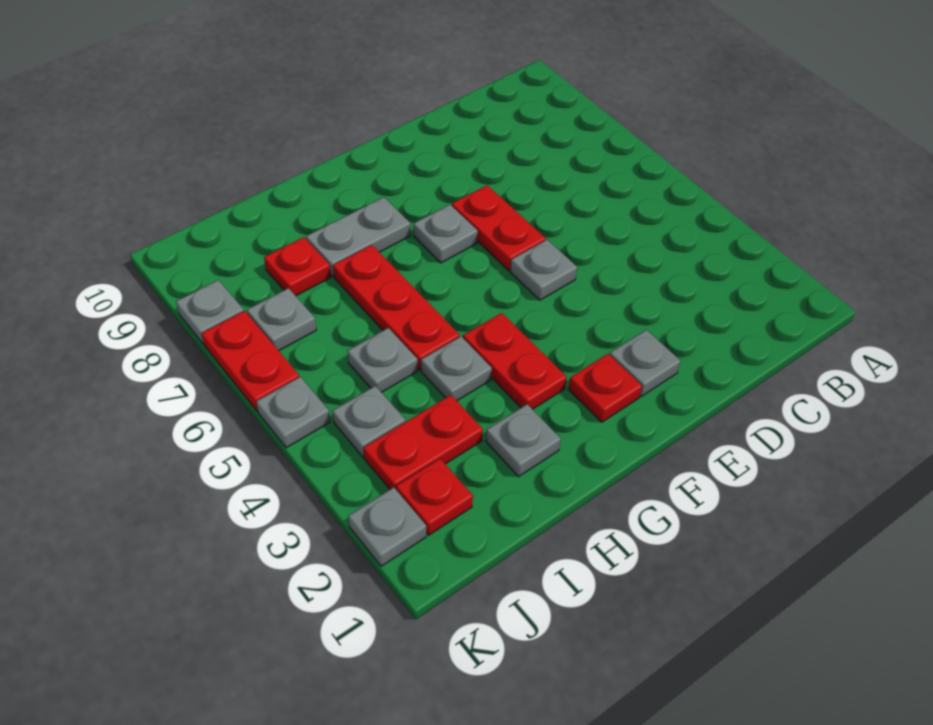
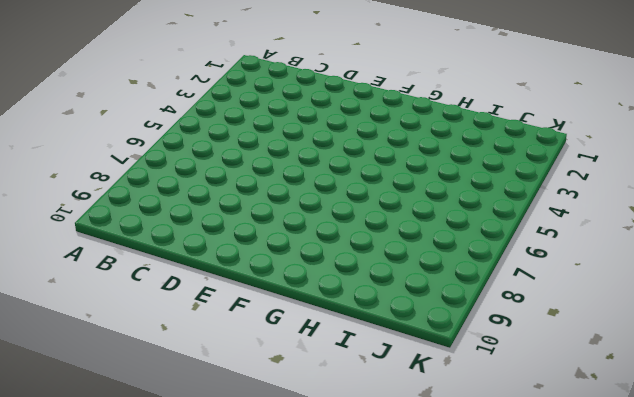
none -> grey 1x1 plate [610,330,681,396]
none -> grey 1x1 plate [510,240,577,300]
none -> red 1x2 plate [452,185,546,271]

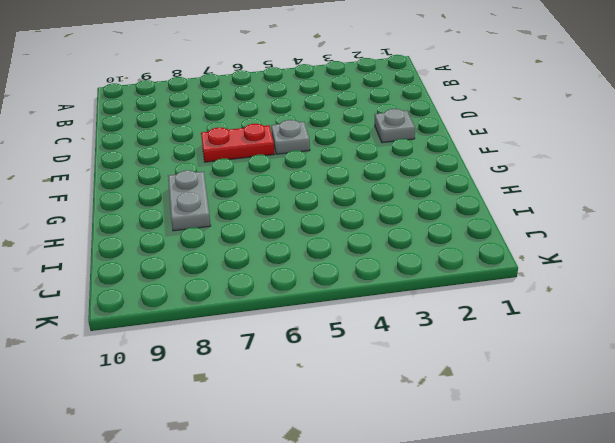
none -> red 1x1 plate [568,354,642,422]
none -> grey 1x1 plate [414,205,478,263]
none -> red 1x2 plate [463,313,567,409]

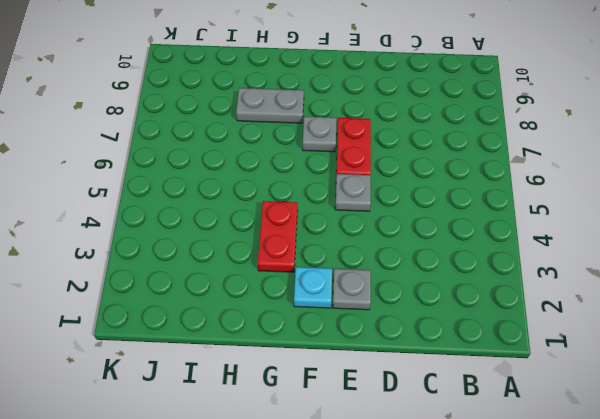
cyan 1x1 plate [294,267,332,308] -> red 1x1 plate [568,354,642,422]
none -> grey 1x1 plate [486,404,561,477]
none -> grey 1x1 plate [421,337,492,401]
none -> red 1x3 plate [333,245,460,370]

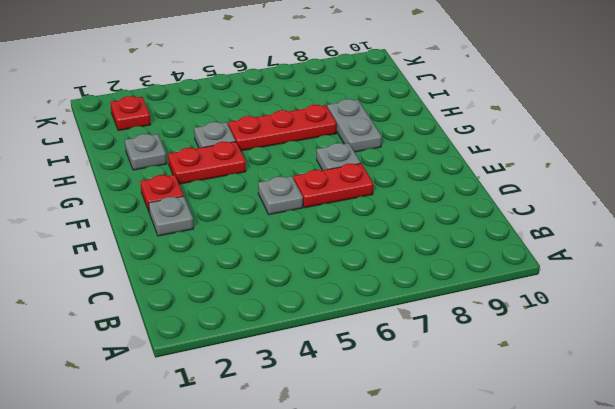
none -> red 1x2 plate [364,395,483,489]
none -> grey 1x1 plate [347,328,418,392]
none -> red 1x1 plate [264,237,331,296]

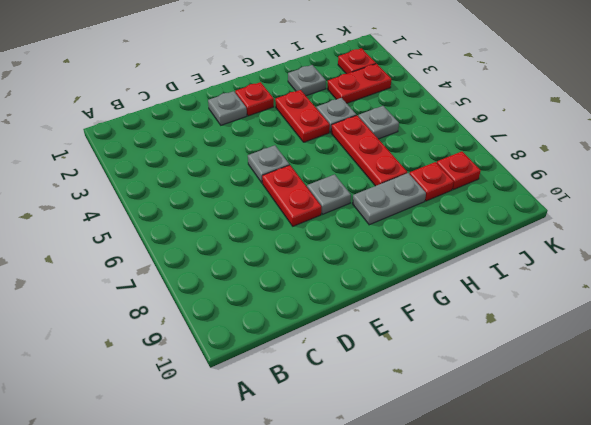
red 1x1 plate [437,152,481,190] -> none
none -> grey 1x1 plate [332,386,406,457]
none -> grey 1x1 plate [247,288,316,351]
none -> grey 1x1 plate [348,487,426,566]

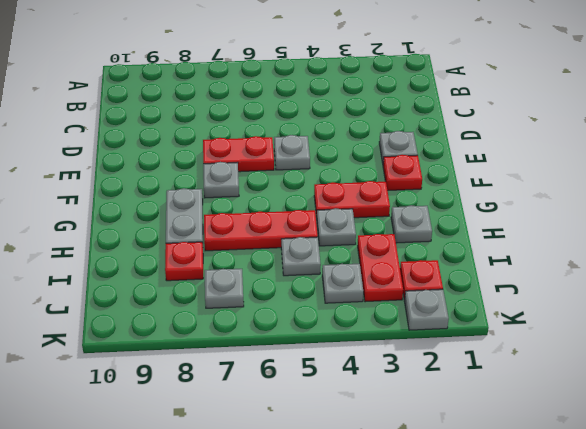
none -> grey 1x1 plate [256,377,330,448]
none -> red 1x2 plate [202,311,299,412]
none -> grey 1x1 plate [176,280,244,344]

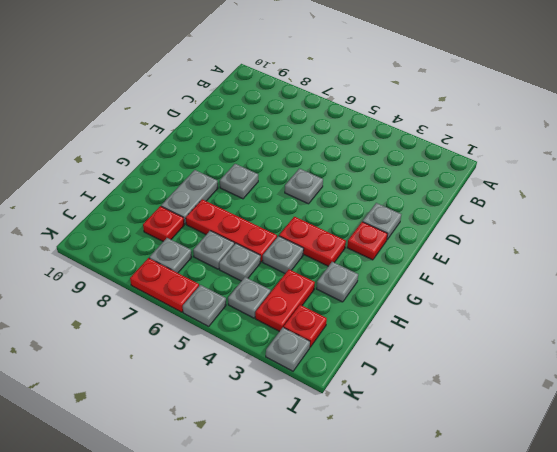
grey 1x1 plate [193,231,234,269] -> grey 1x1 plate moved to [176,280,244,344]
none -> red 1x2 plate [452,185,546,271]

